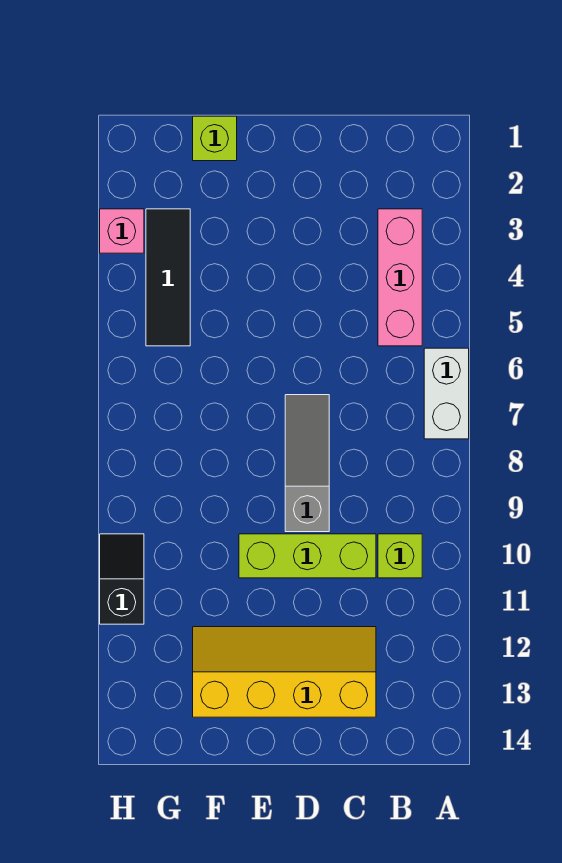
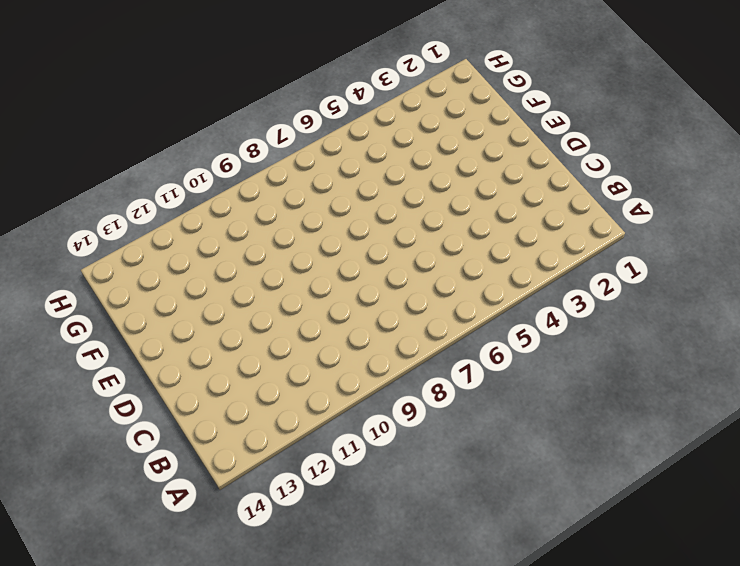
none -> white 1x2 brick [424,348,469,439]
none -> pink 1x3 brick [378,209,422,346]

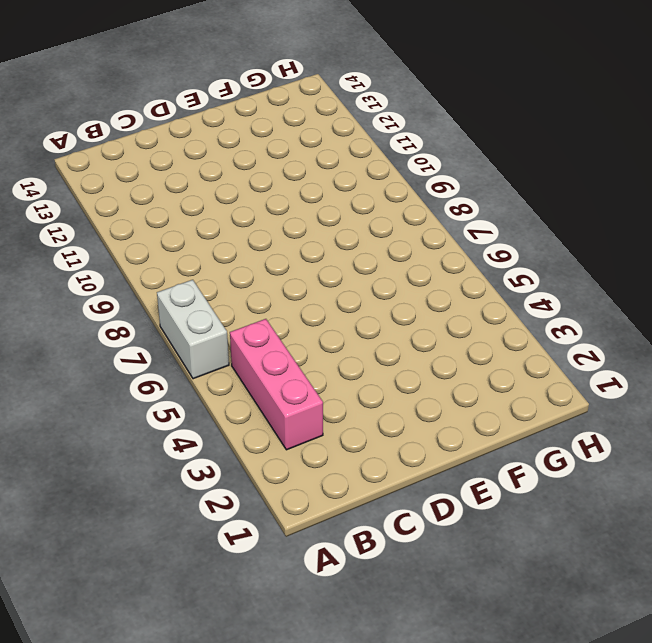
none -> lime 1x1 brick [378,534,422,578]
none -> lime 1x3 brick [239,534,376,578]

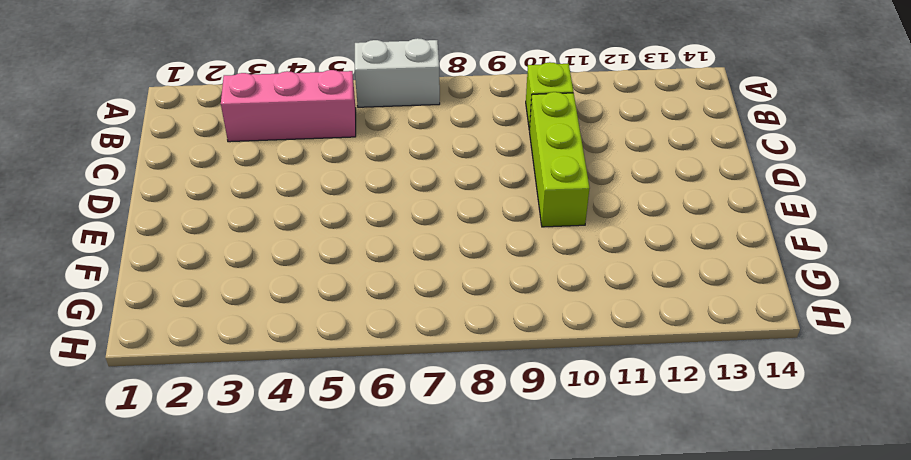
none -> yellow 2x4 slope [193,627,376,717]
none -> grey 1x3 slope [285,395,329,532]

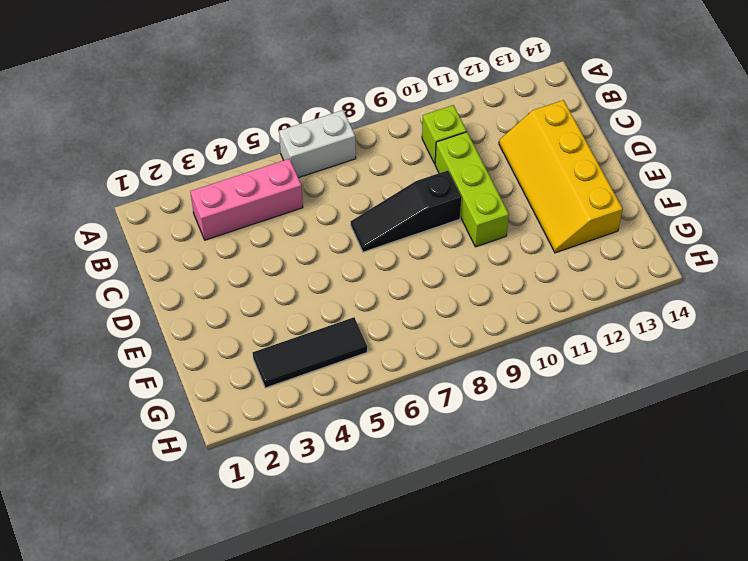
black 1x3 slope [351,170,461,252] -> grey 1x3 slope [285,395,329,532]
none -> lime 1x1 brick [193,116,237,161]
none -> pink 1x1 brick [100,209,144,253]

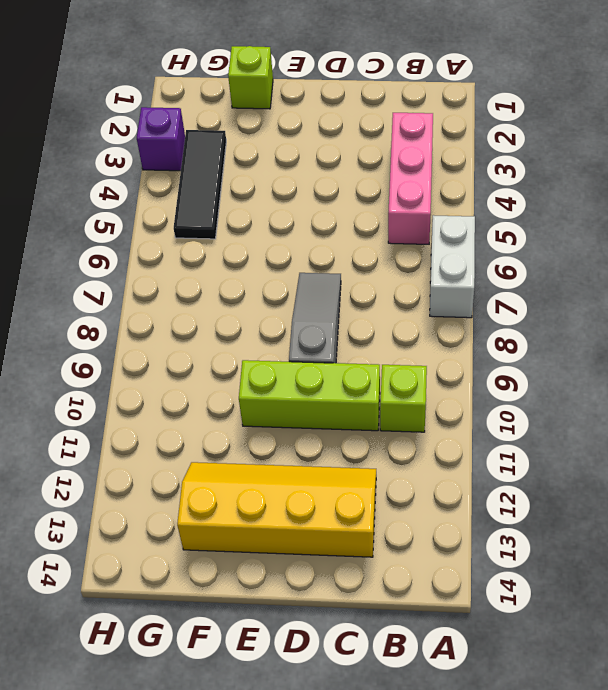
purple 1x1 brick [137,107,185,171] -> pink 1x1 brick [100,209,144,253]
none -> black 1x2 slope [100,534,144,624]

